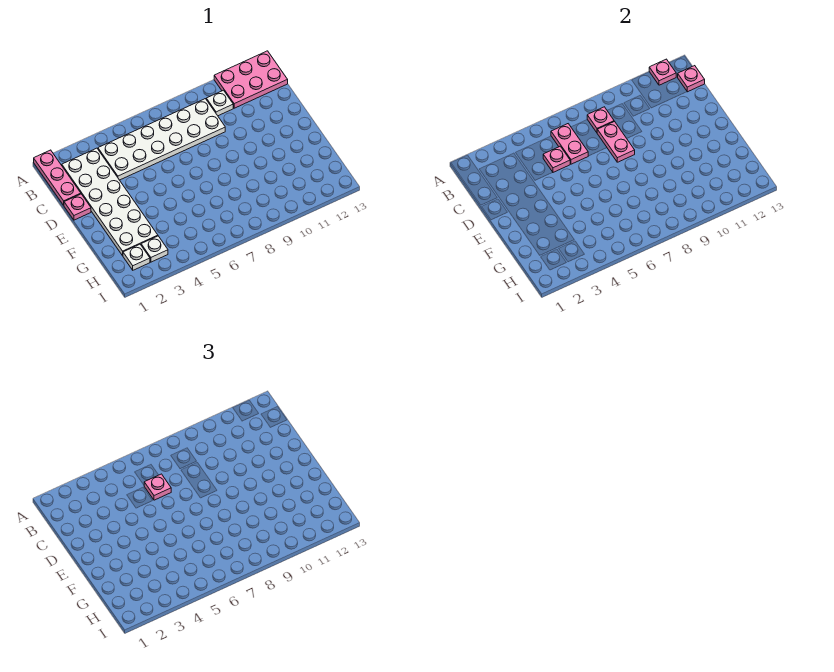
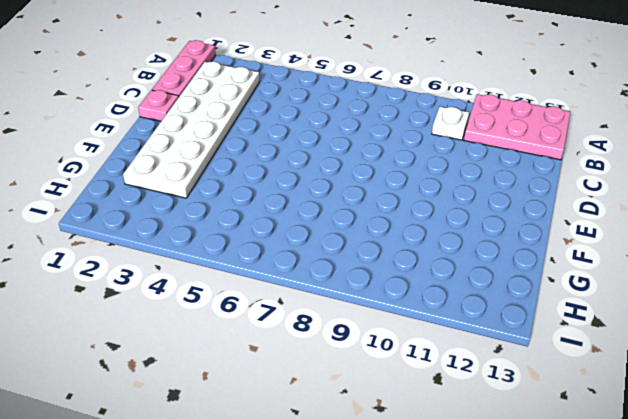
none -> white 2x6 plate [98,99,225,180]
none -> white 1x1 plate [123,244,150,270]
none -> white 1x1 plate [141,236,168,262]

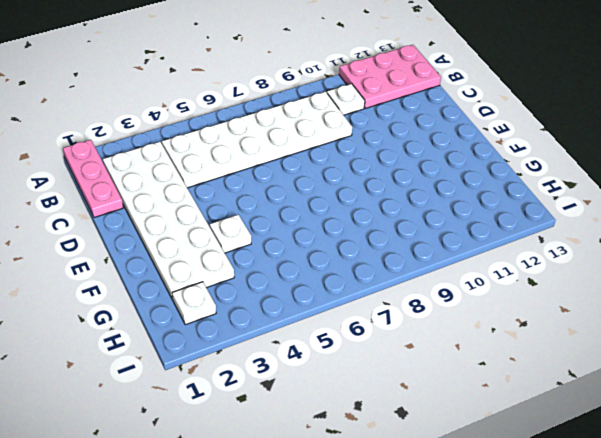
white 1x1 plate [210,215,251,253] -> white 1x1 plate moved to [141,236,168,262]
none -> pink 1x1 plate [64,194,91,220]
none -> pink 1x1 plate [649,59,676,85]
none -> pink 1x2 plate [551,124,588,164]

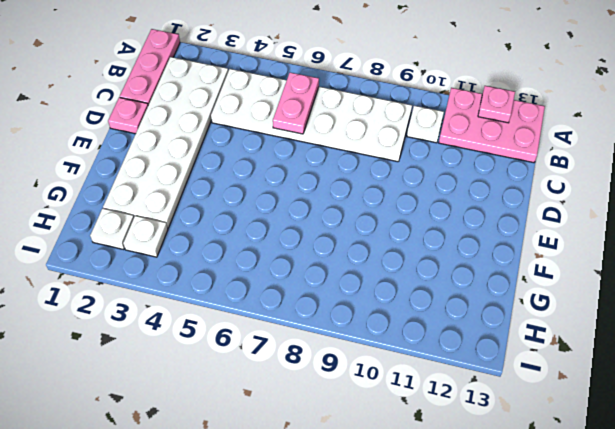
none -> pink 1x1 plate [587,107,614,132]
none -> pink 1x1 plate [678,66,705,92]
none -> pink 1x1 plate [543,146,570,172]

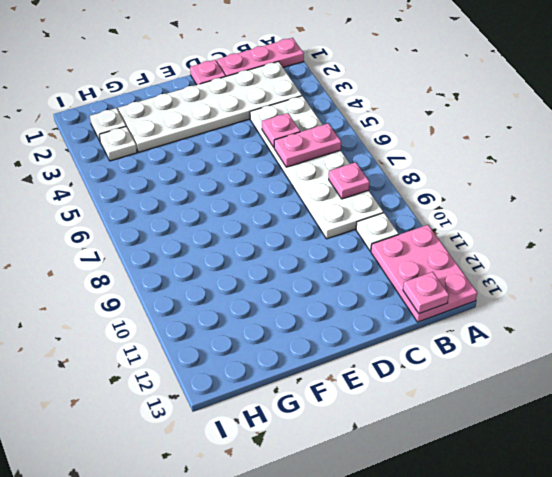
none -> pink 1x1 plate [649,59,676,85]
none -> pink 1x2 plate [597,121,635,162]
none -> pink 1x1 plate [144,474,171,500]

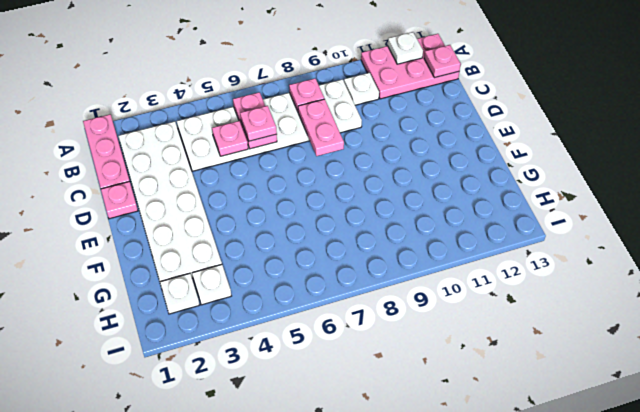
white 1x1 plate [388,32,423,64] -> pink 1x1 plate [649,59,676,85]

